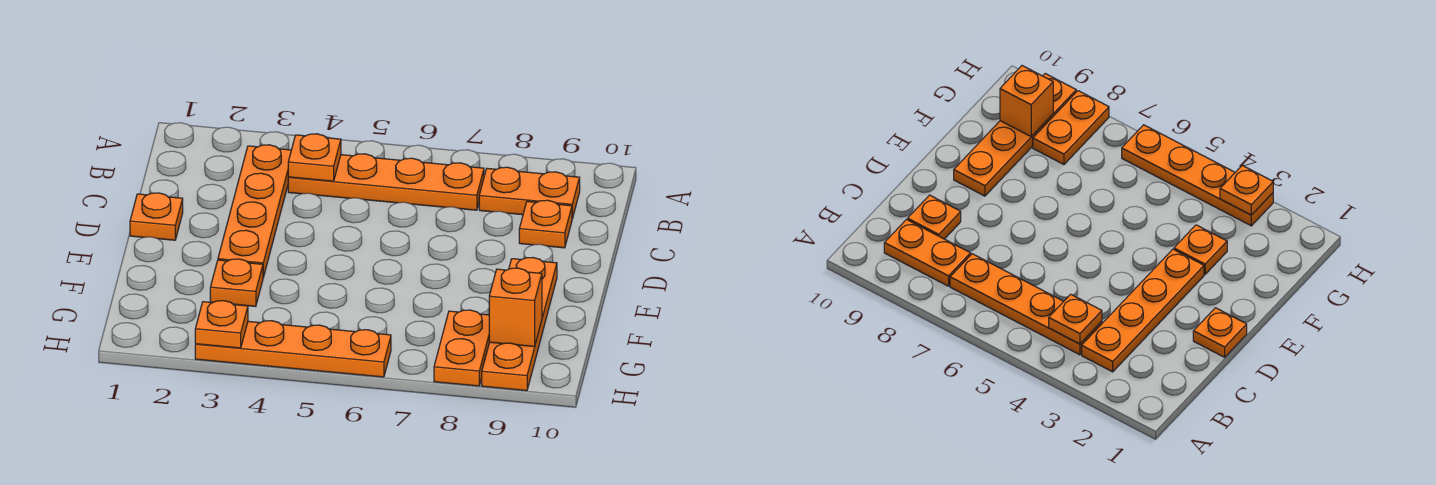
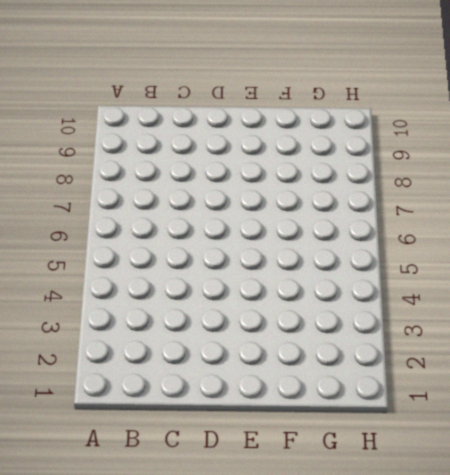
none -> orange 1x4 plate [218,145,291,277]
none -> orange 1x4 plate [288,154,484,210]
none -> orange 1x2 plate [479,167,580,219]

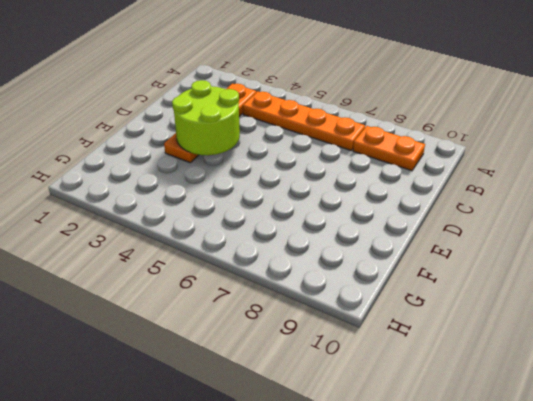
lime 2x2 round brick [172,80,240,155] -> none
none -> orange 1x1 plate [519,200,572,248]
none -> orange 1x1 plate [130,193,183,240]
none -> orange 1x4 plate [482,257,557,391]

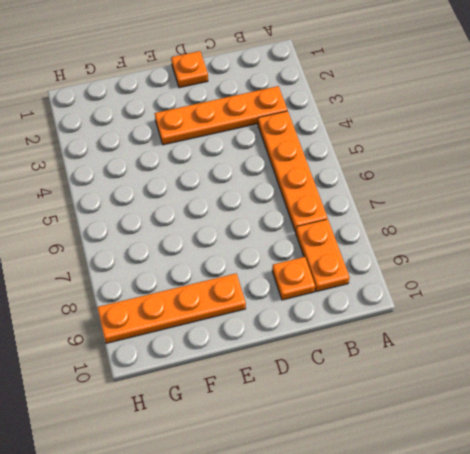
none -> orange 1x1 plate [210,259,263,306]
none -> orange 1x2 plate [434,310,489,386]
none -> orange 1x4 plate [195,321,391,377]

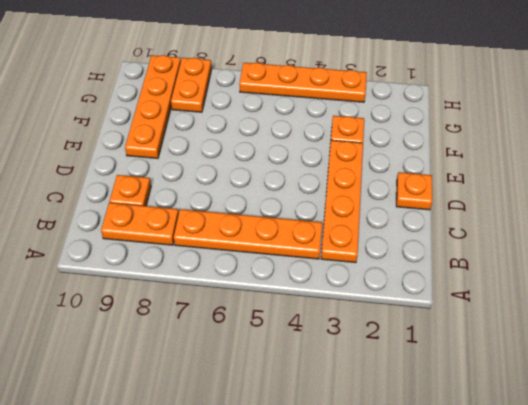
none -> orange 1x1 plate [288,134,341,181]
none -> orange 1x1 brick [489,268,542,347]
none -> orange 1x1 plate [195,301,248,348]

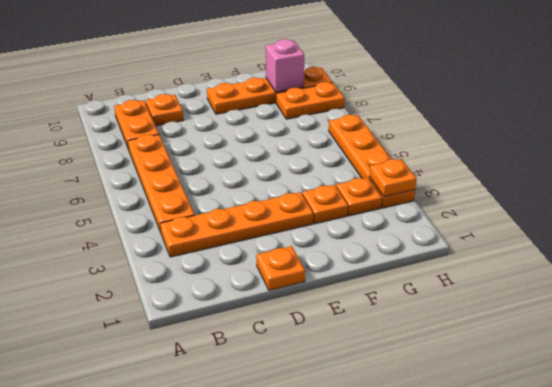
orange 1x1 plate [336,177,382,216] -> orange 1x1 plate moved to [288,134,341,181]
pink 1x1 brick [266,39,304,92] -> orange 1x1 brick [489,268,542,347]

